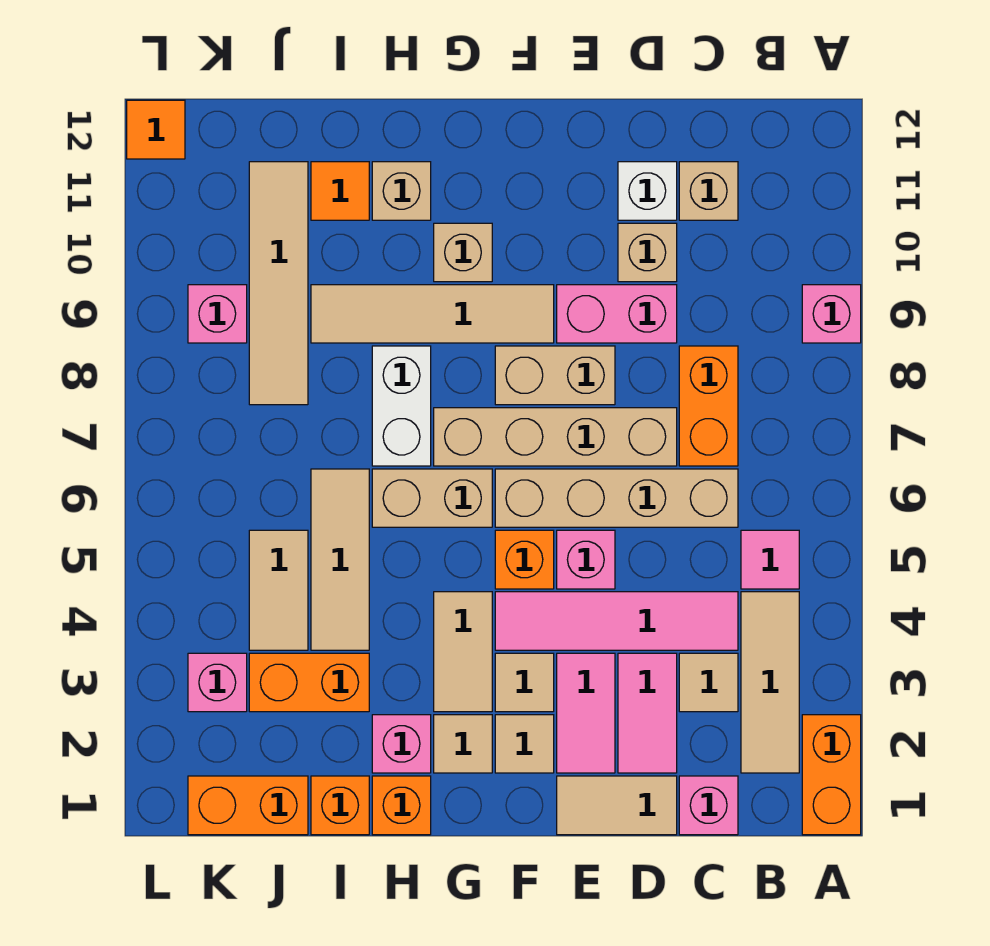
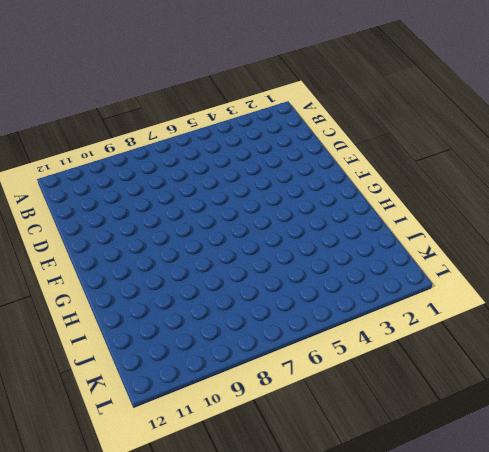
none -> orange 1x2 brick [802,715,861,835]
none -> pink 1x1 brick [802,285,861,343]
none -> tan 1x3 tile [741,592,799,773]
none -> pink 1x1 tile [741,530,799,589]

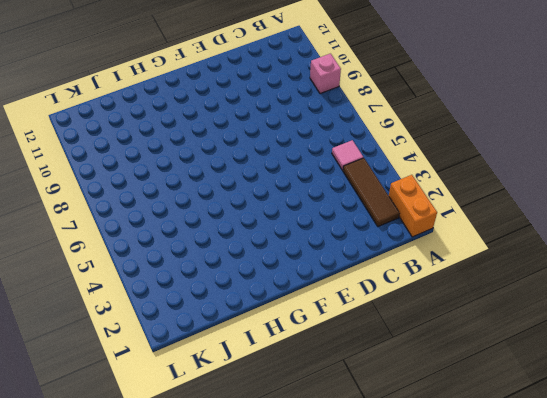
brown 1x3 tile [343,158,400,226] -> tan 1x3 tile [741,592,799,773]
none -> pink 1x1 brick [679,776,738,835]
none -> tan 1x1 tile [679,653,738,712]
none -> pink 1x4 tile [495,592,738,650]
none -> tan 1x4 brick [495,469,738,527]

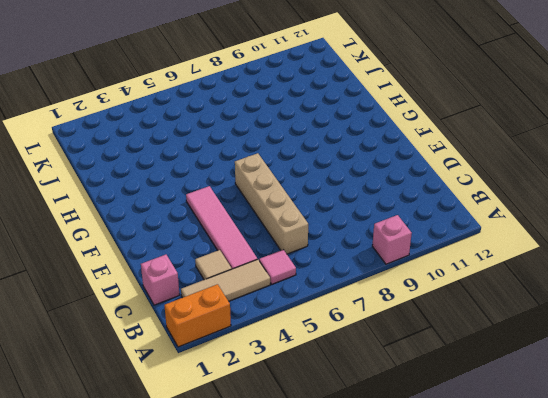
none -> orange 1x2 brick [679,346,738,466]
none -> tan 1x1 brick [679,162,738,220]
none -> tan 1x2 tile [557,776,677,835]
none -> pink 1x2 tile [618,653,677,773]

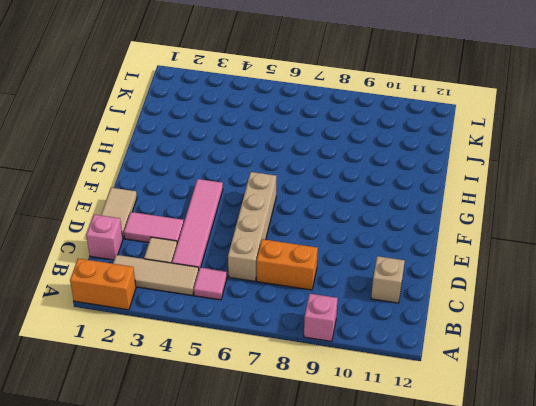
none -> tan 1x4 brick [434,408,677,466]
none -> pink 1x2 brick [557,285,677,343]
none -> tan 1x1 brick [618,223,677,282]
none -> white 1x1 brick [618,162,677,220]

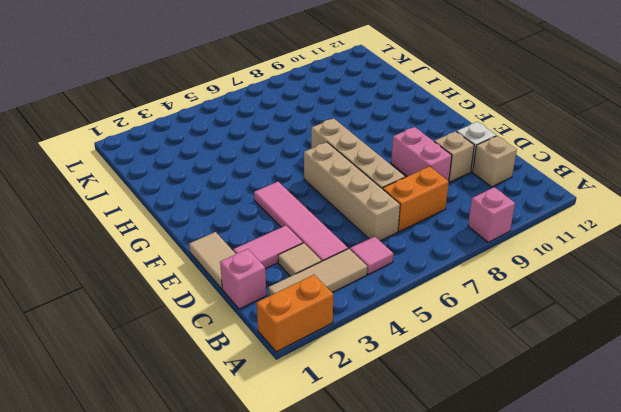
none -> pink 1x2 tile [557,653,615,773]
none -> pink 1x1 brick [557,530,615,589]
none -> tan 1x2 brick [495,346,615,405]
none -> tan 1x1 tile [495,715,554,773]

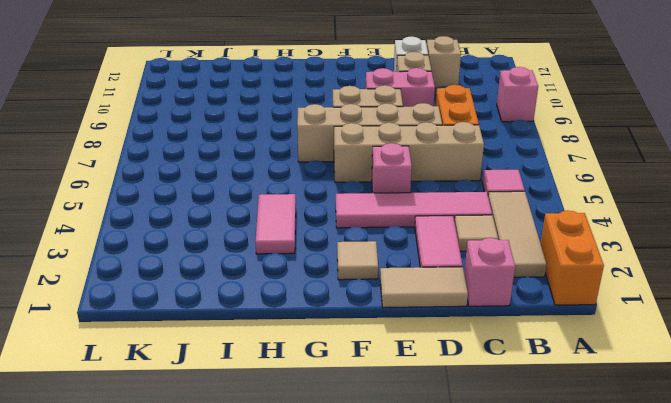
pink 1x2 tile [255,194,296,254] -> pink 1x2 tile moved to [557,653,615,773]
none -> tan 1x1 tile [495,653,554,712]
none -> orange 1x1 brick [495,530,554,589]
none -> tan 1x4 tile [311,285,554,343]
none -> tan 1x1 tile [434,715,492,773]

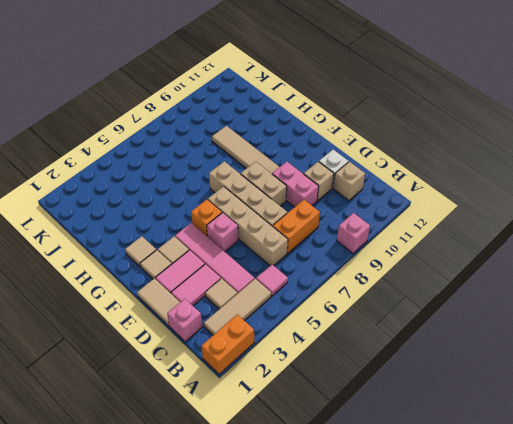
none -> tan 1x2 tile [434,592,492,712]
none -> tan 1x2 brick [372,469,492,527]
none -> tan 1x1 brick [434,223,492,282]
none -> orange 1x1 brick [372,776,431,835]

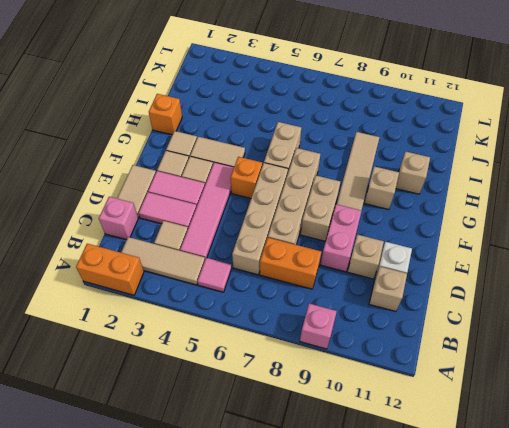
none -> pink 1x1 brick [557,530,615,589]
none -> pink 1x1 brick [372,715,431,773]
none -> white 1x2 brick [372,346,431,466]
none -> orange 1x1 brick [311,776,369,835]

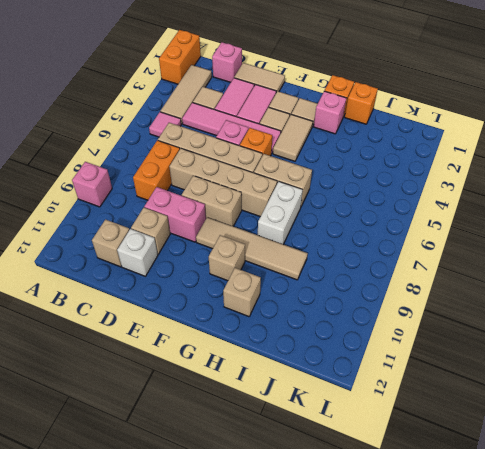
none -> orange 1x2 brick [249,653,369,712]
none -> tan 1x3 tile [311,469,369,650]
none -> orange 1x1 tile [311,162,369,220]
none -> orange 1x2 brick [188,776,308,835]

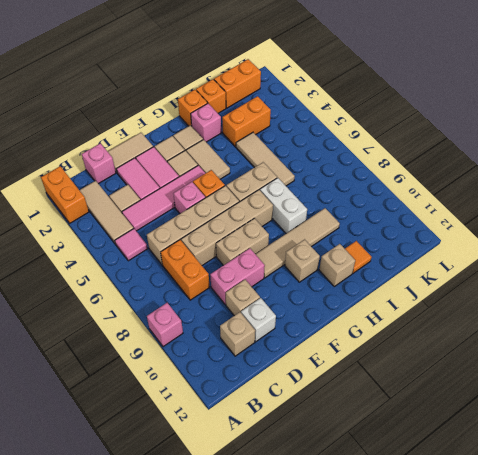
none -> tan 1x2 tile [249,530,308,650]
none -> tan 1x4 tile [249,162,308,405]
none -> pink 1x1 brick [188,653,247,712]
none -> pink 1x1 brick [188,285,247,343]

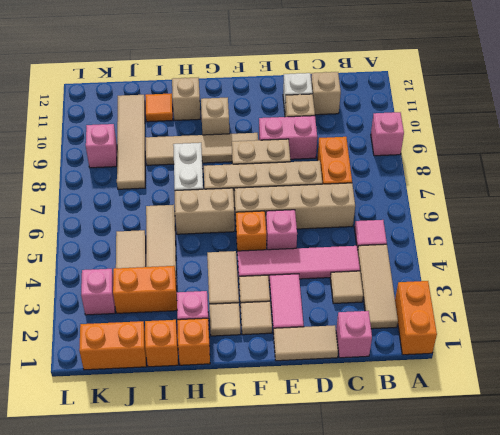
none -> pink 1x2 tile [618,653,677,773]
none -> orange 1x1 tile [127,100,185,159]

